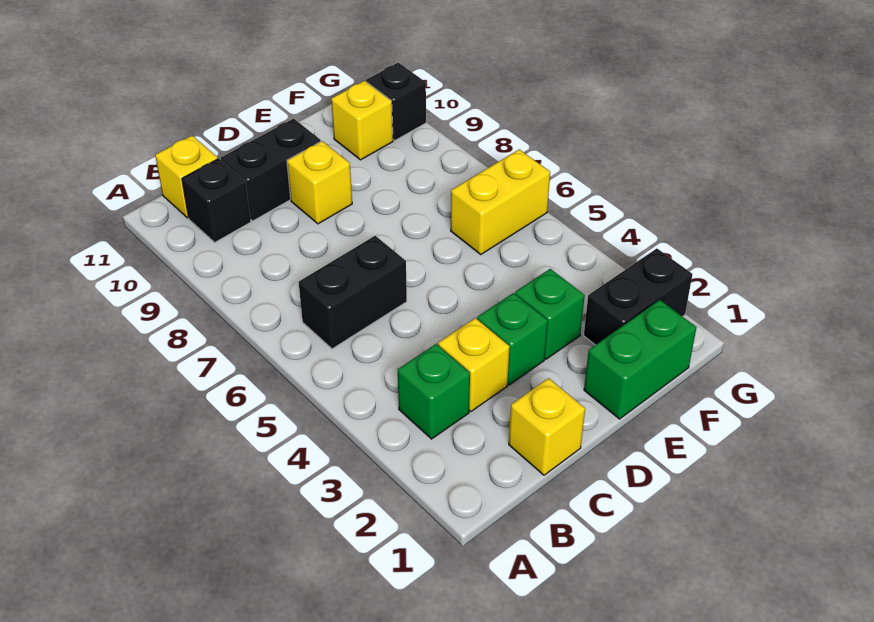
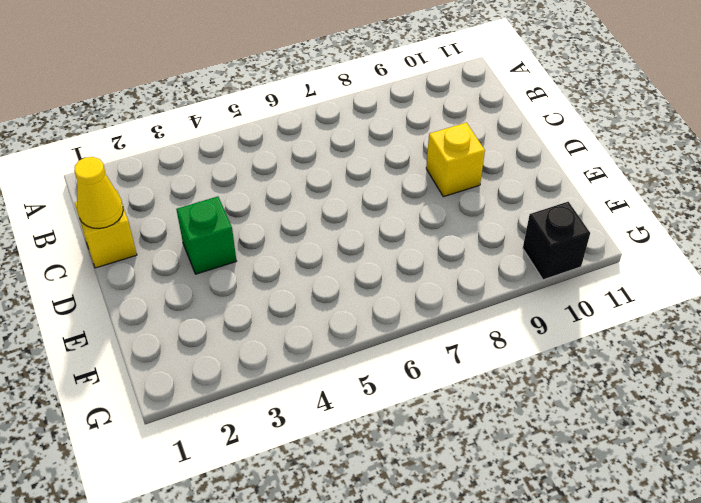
yellow 1x1 cone [74,157,123,229] -> none
none -> green 1x1 brick [398,344,470,439]
none -> black 1x2 brick [299,236,407,349]
none -> black 1x1 brick [182,159,251,242]

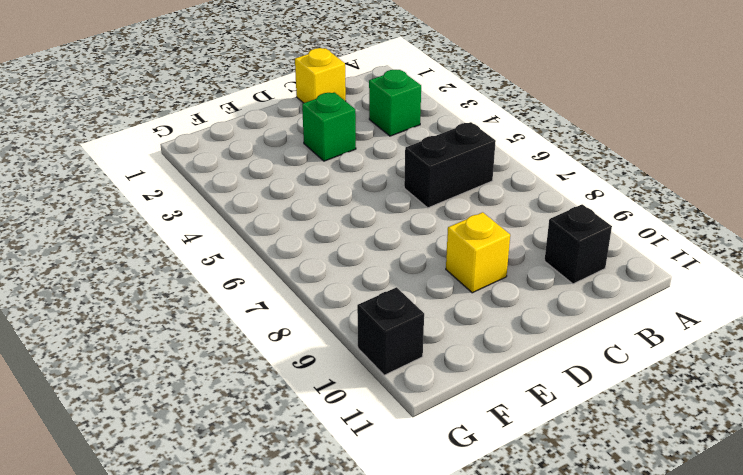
none -> yellow 1x1 brick [155,136,218,218]
none -> yellow 1x1 brick [438,318,510,411]
none -> black 1x2 brick [221,119,321,221]

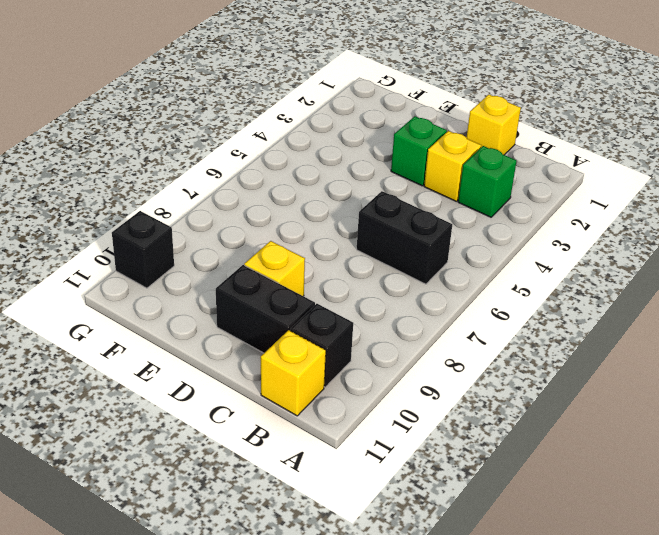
none -> green 1x2 brick [584,300,696,419]
none -> green 1x1 brick [515,269,585,359]
none -> black 1x2 brick [584,249,692,345]

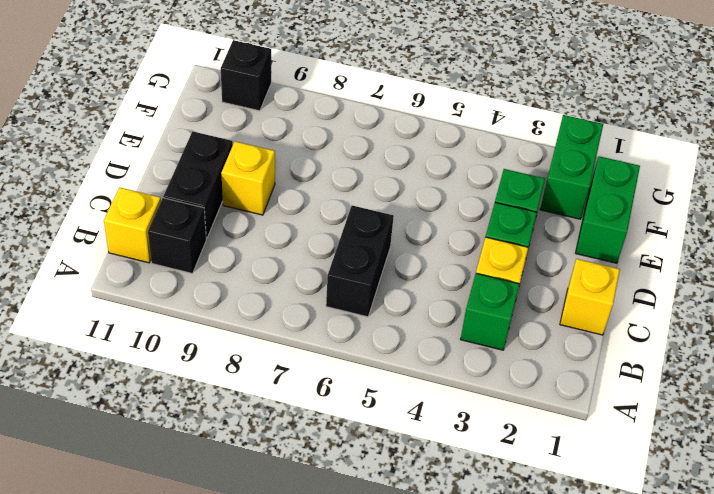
green 1x2 brick [540,115,603,219] -> black 1x2 brick [584,249,692,345]
none -> yellow 1x2 brick [451,149,550,254]
none -> yellow 1x1 brick [331,81,393,160]

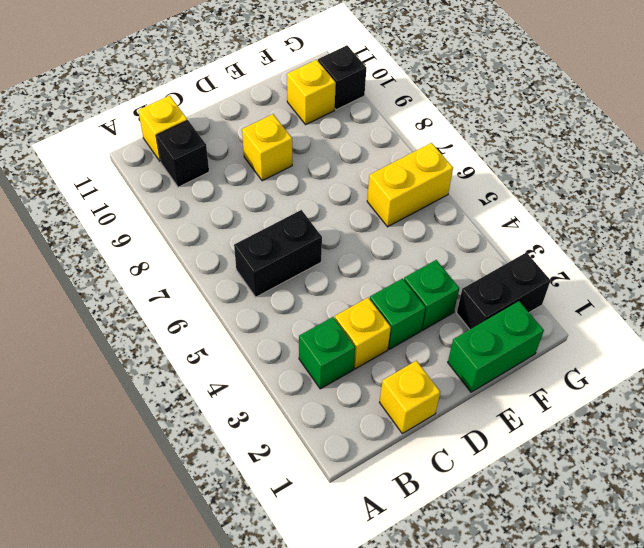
none -> black 1x2 brick [221,119,321,221]

